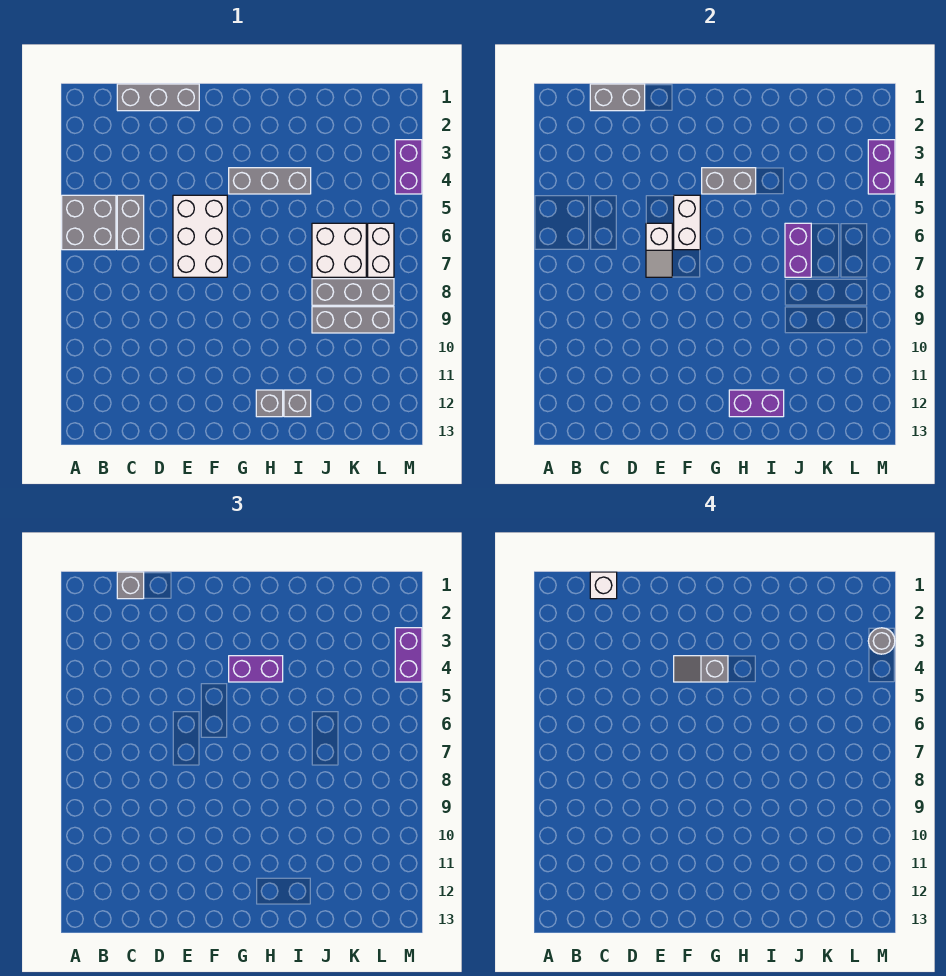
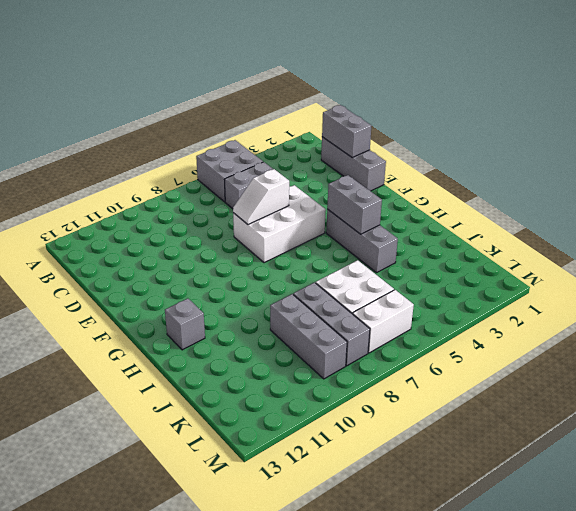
none -> grey 1x1 brick [284,390,311,417]
none -> purple 1x2 brick [395,140,422,194]
none -> white 1x2 brick [674,195,700,250]

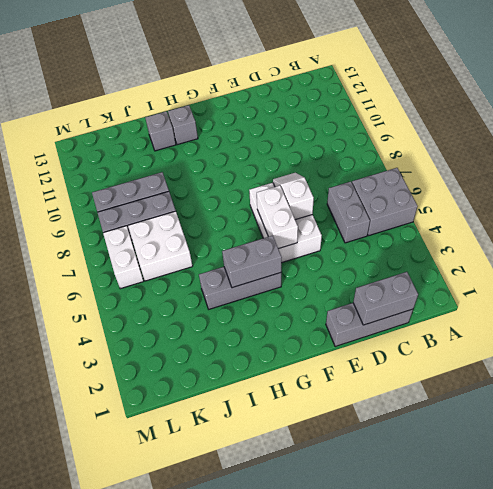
none -> purple 1x2 brick [395,140,422,194]
none -> purple 1x2 brick [729,390,784,417]
none -> purple 1x2 brick [785,223,811,277]

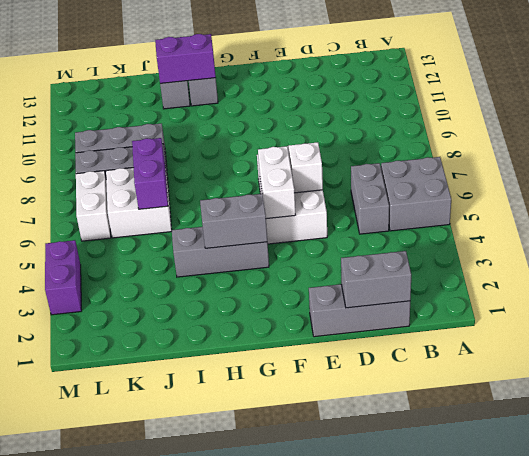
none -> purple 1x2 brick [868,140,895,194]
none -> grey 1x1 brick [117,572,144,599]
none -> purple 1x2 brick [229,656,283,682]

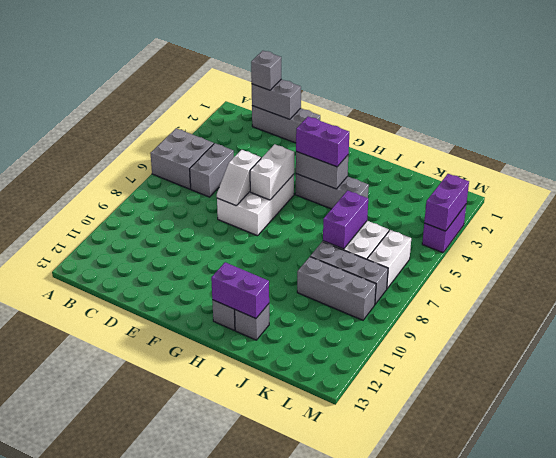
none -> purple 1x2 brick [395,628,422,682]
none -> white 1x1 brick [590,572,617,599]
none -> grey 1x2 slope [674,656,728,682]

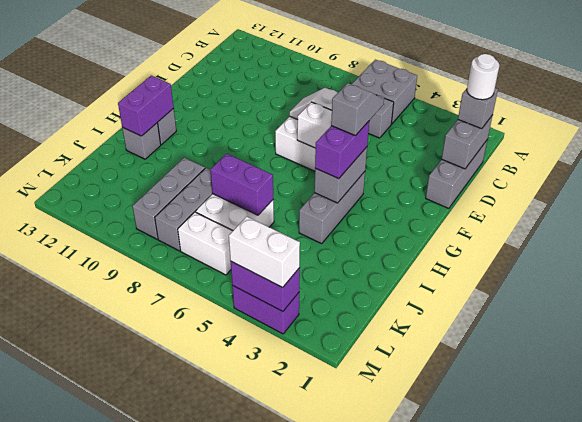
white 1x1 round brick [467,54,499,100] -> white 1x1 brick [590,572,617,599]
white 1x2 brick [229,216,300,287] -> purple 1x2 brick [395,628,422,682]
none -> grey 1x1 round brick [868,628,895,654]

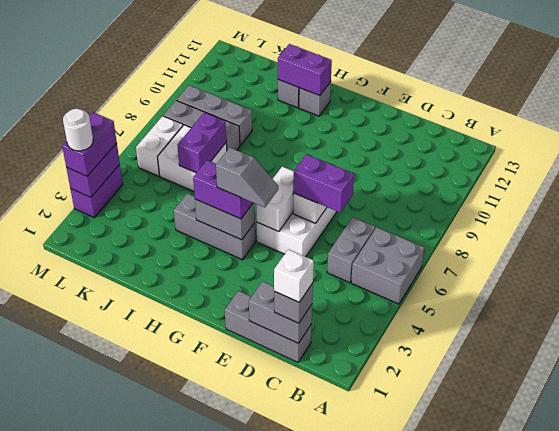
purple 1x2 brick [293,154,354,213] -> none
white 1x1 round brick [63,109,93,151] -> grey 1x1 round brick [868,628,895,654]

